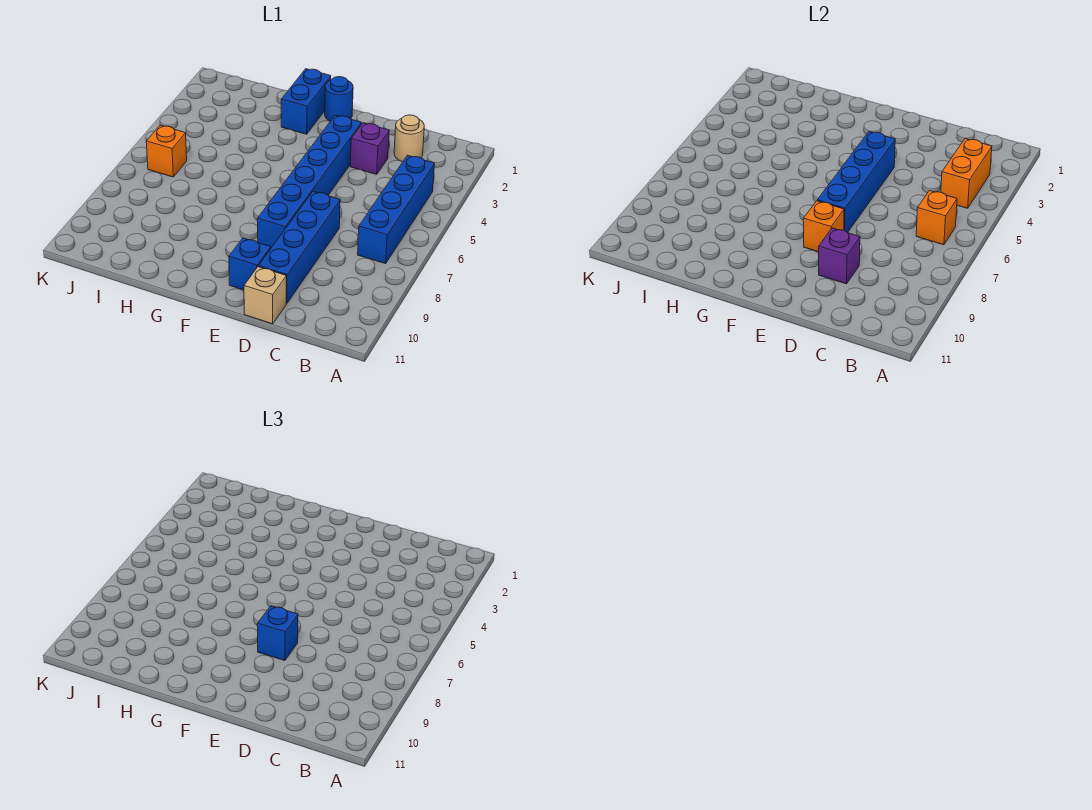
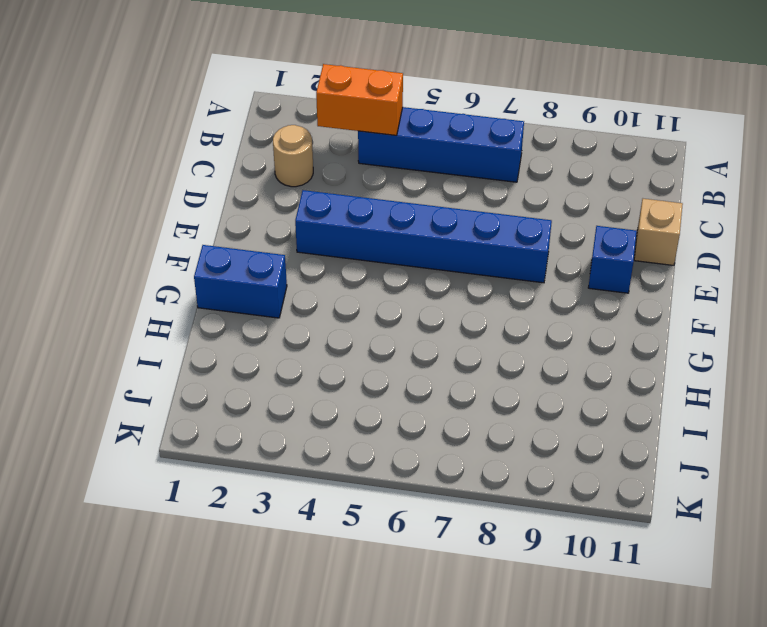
none -> purple 1x1 brick [350,123,389,174]
none -> blue 1x4 brick [259,191,340,304]
none -> blue 1x1 round brick [325,77,353,121]

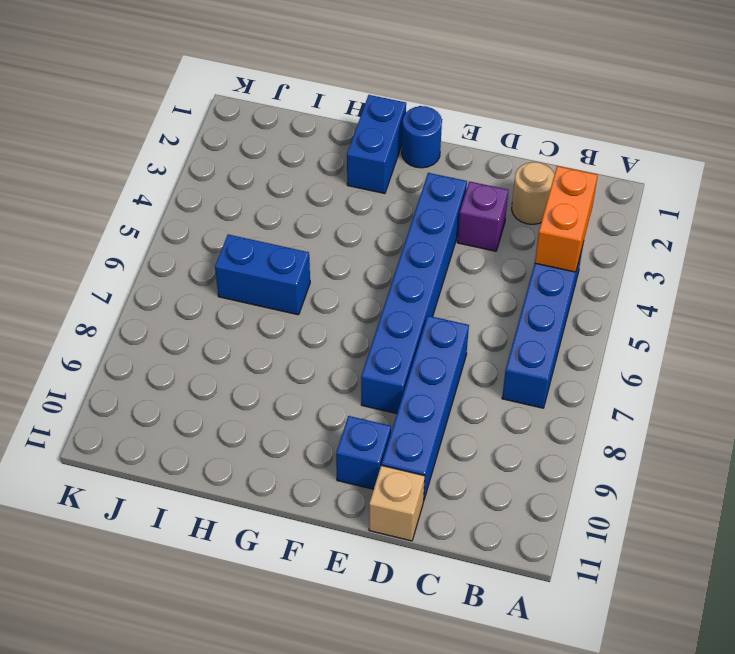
blue 1x2 brick [215,235,310,315] -> none
none -> orange 1x1 brick [146,125,187,177]
none -> orange 1x1 brick [916,191,957,245]
none -> purple 1x1 brick [819,228,860,284]

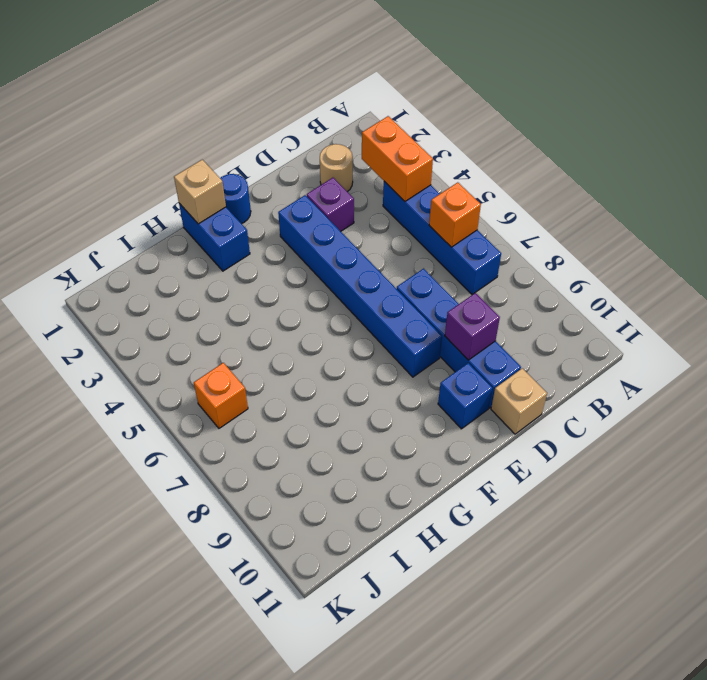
tan 1x1 brick [174,160,226,224] -> none
none -> blue 1x4 brick [817,132,895,232]
none -> orange 1x1 brick [803,201,844,252]
none -> blue 1x1 brick [257,606,298,661]

